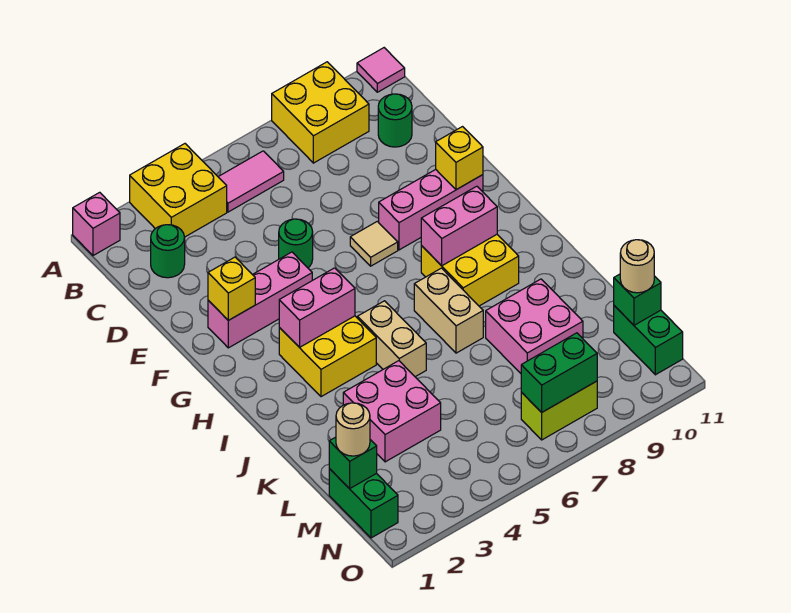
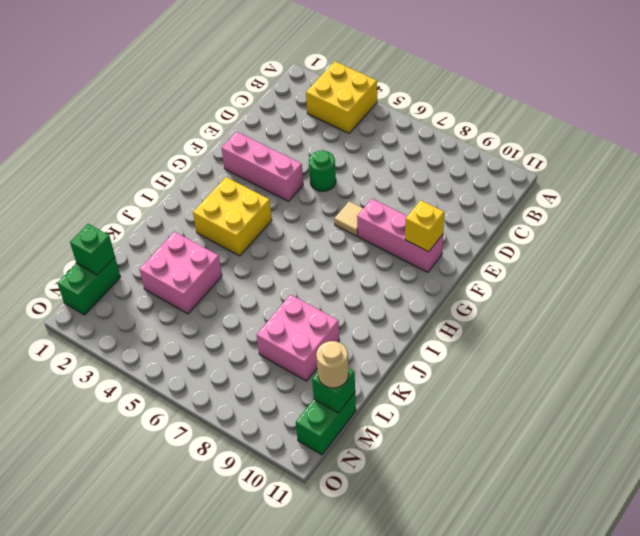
none -> pink 1x1 brick [73,192,120,256]
none -> yellow 2x2 brick [272,62,369,163]
none -> pink 1x1 tile [357,48,405,92]

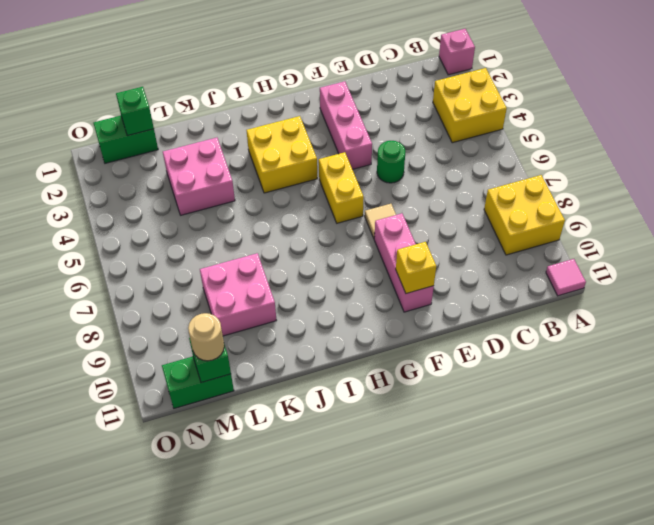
yellow 1x2 brick [319,152,364,223] -> none
none -> pink 1x2 tile [218,151,284,212]
none -> green 1x1 round brick [151,225,185,278]
none -> green 1x1 round brick [378,94,412,147]

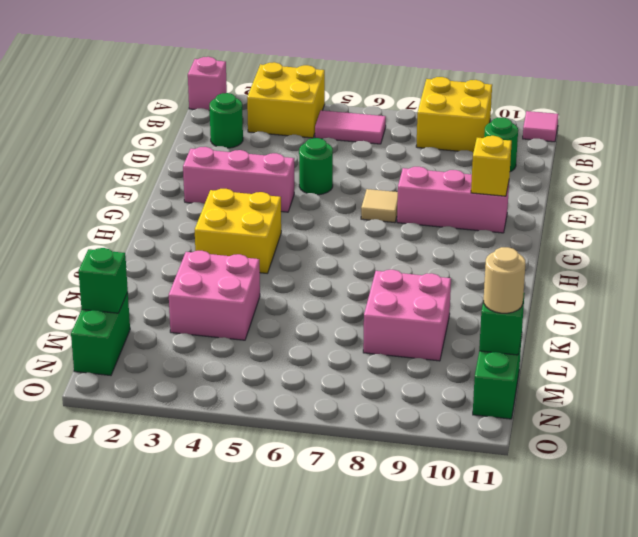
none -> yellow 2x2 brick [421,235,519,306]
none -> tan 1x2 brick [357,301,426,377]
none -> tan 1x2 brick [414,268,483,353]

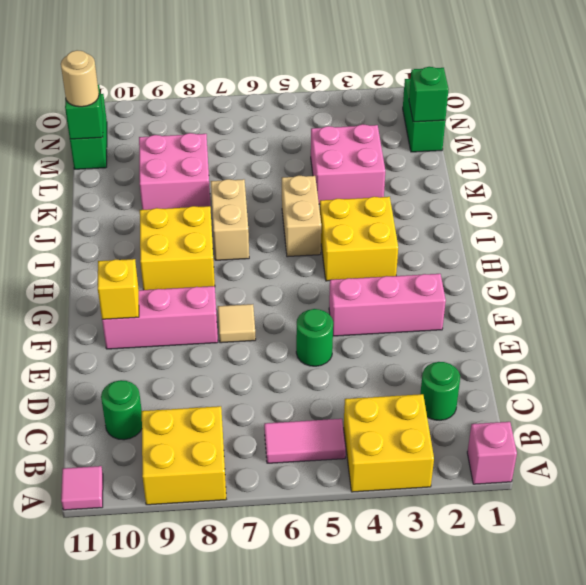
none -> lime 1x2 brick [521,381,597,440]
none -> yellow 1x1 brick [208,257,255,320]
none -> pink 1x2 brick [279,268,355,348]

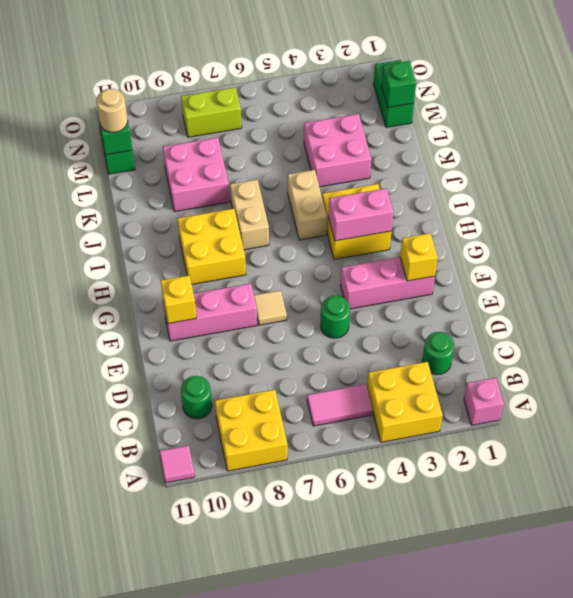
none -> pink 1x2 brick [421,186,497,266]
none -> green 1x2 brick [521,333,597,412]
none -> tan 1x1 round brick [336,403,370,456]

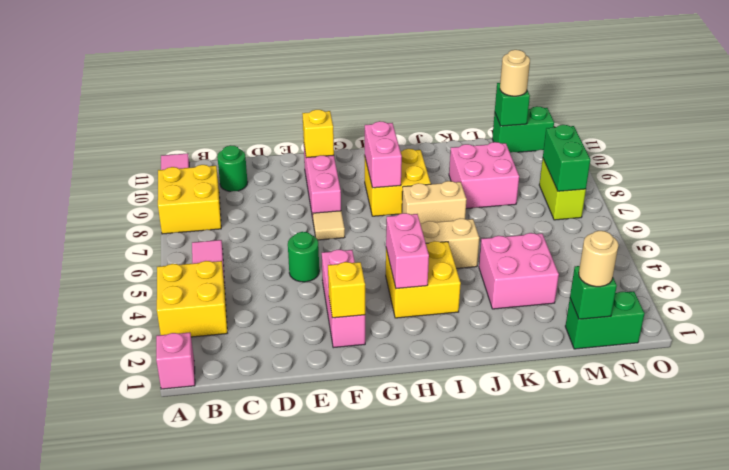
none -> green 1x1 round brick [151,225,185,278]

